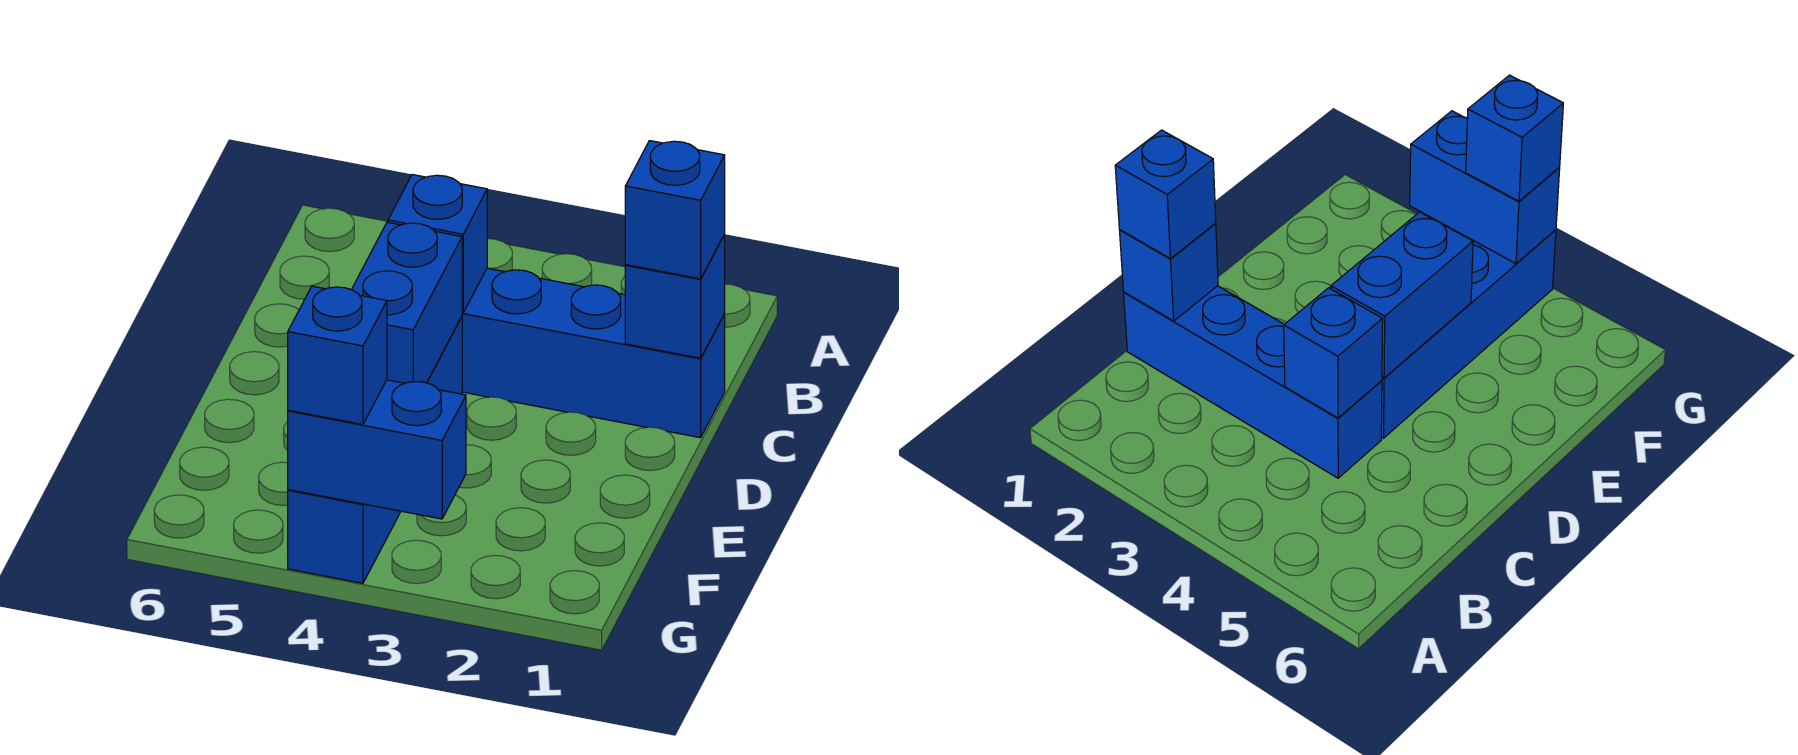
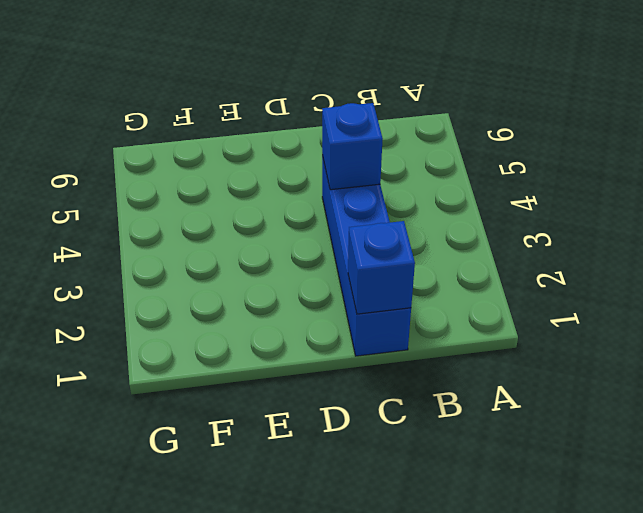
none -> blue 1x4 brick [288,317,462,583]
none -> blue 1x2 brick [352,222,462,383]

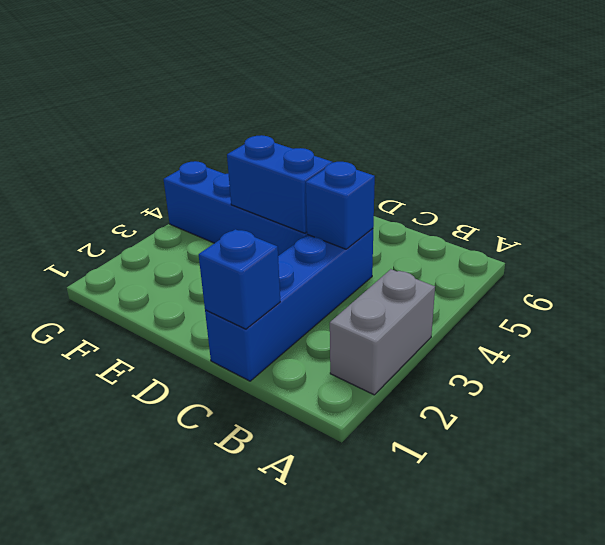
grey 1x2 brick [330,269,435,395] -> none
none -> blue 1x2 brick [288,380,466,519]
none -> blue 1x1 brick [625,141,725,279]

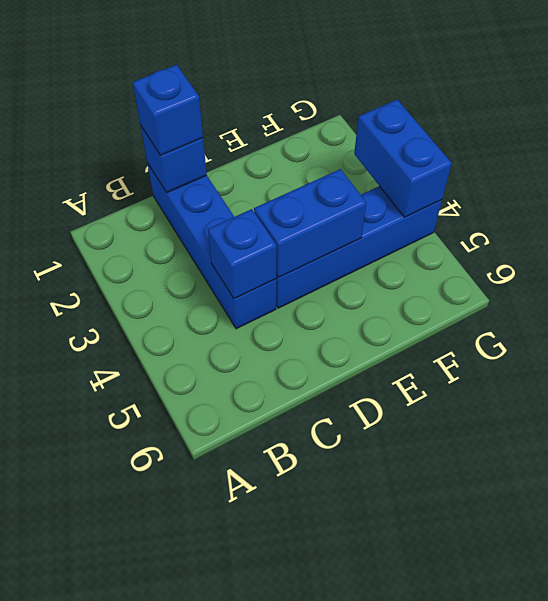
none -> blue 1x1 brick [288,286,387,424]

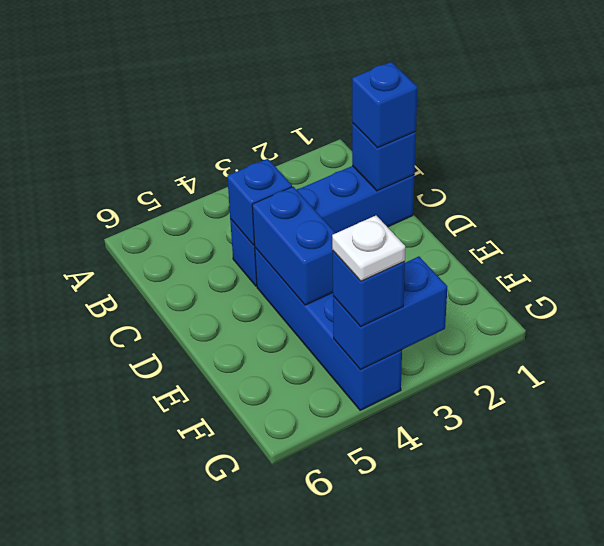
white 1x1 plate [332,216,405,281] -> none

